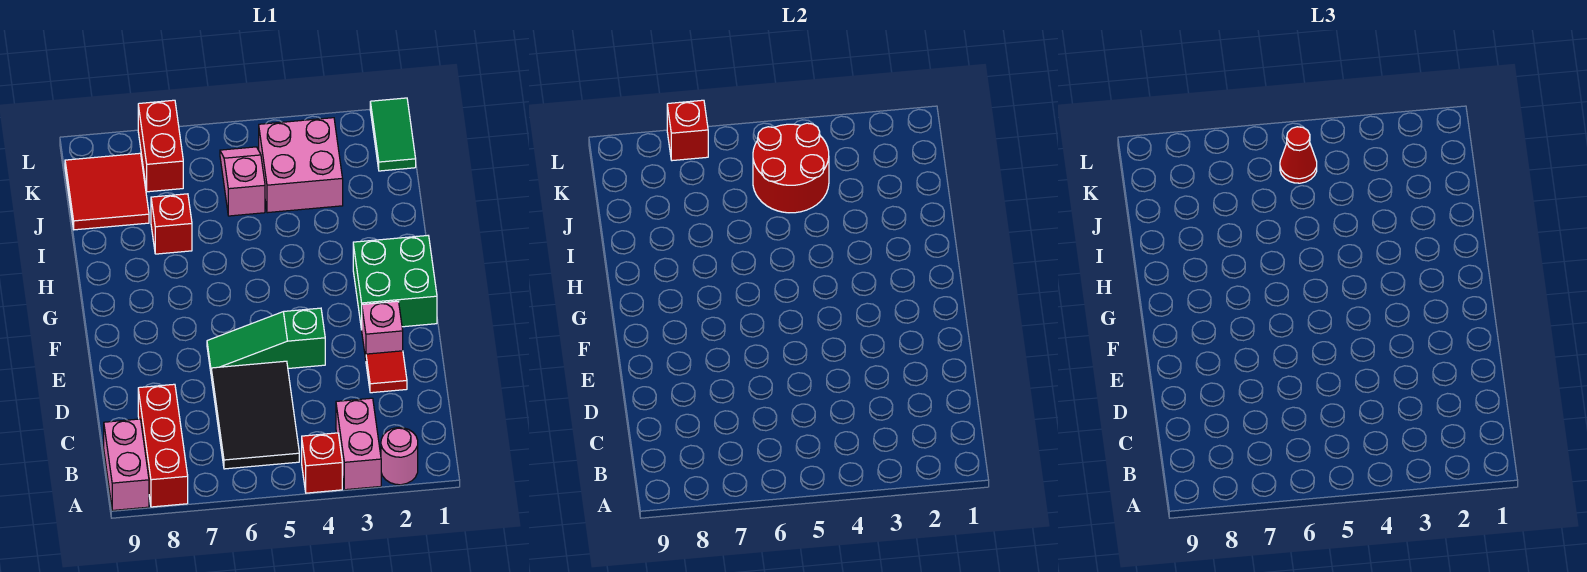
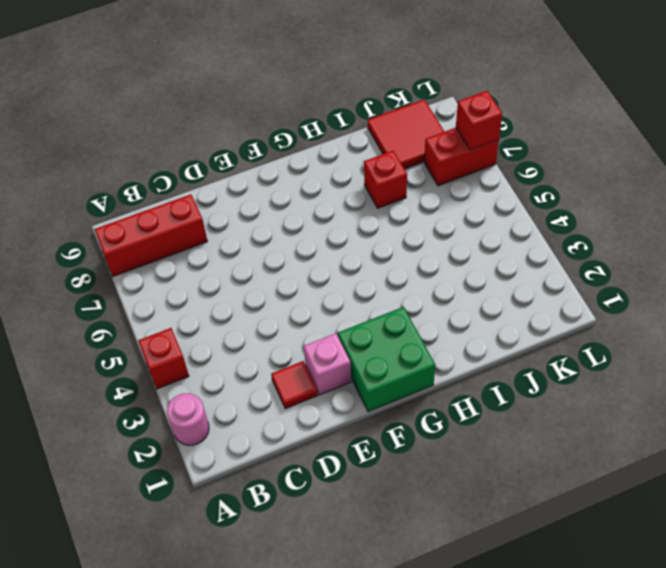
none -> pink 1x2 brick [336,398,381,490]
none -> pink 1x2 brick [104,419,149,510]
none -> black 2x3 tile [211,361,299,469]

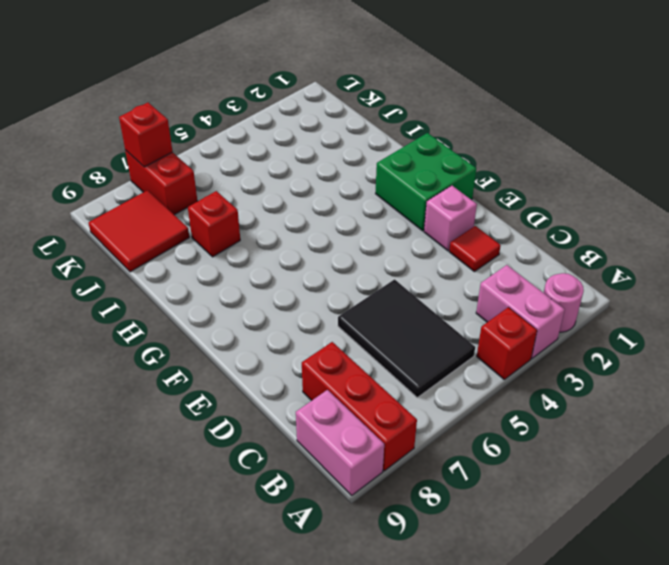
none -> green 1x3 slope [207,308,325,371]
none -> pink 2x2 brick [259,118,343,213]
none -> pink 1x2 slope [220,147,265,216]

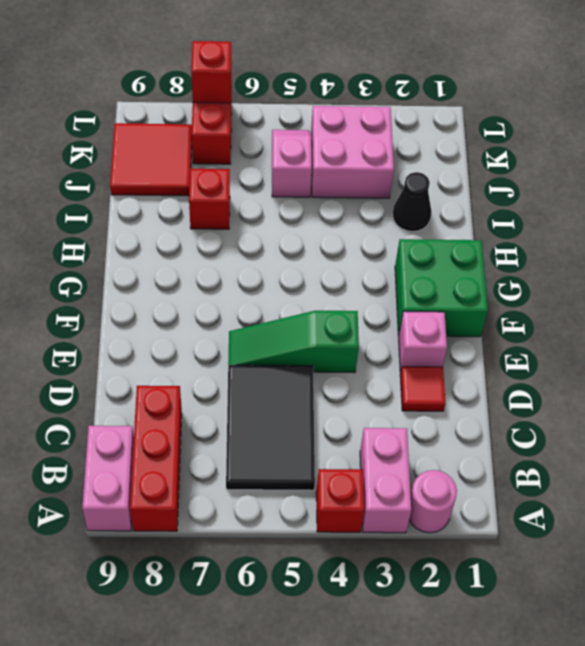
black 1x1 cone [393,172,431,232] -> none
none -> green 1x2 tile [370,98,416,171]
none -> red 2x2 round brick [753,123,829,213]
none -> red 1x1 cone [1280,127,1317,183]

